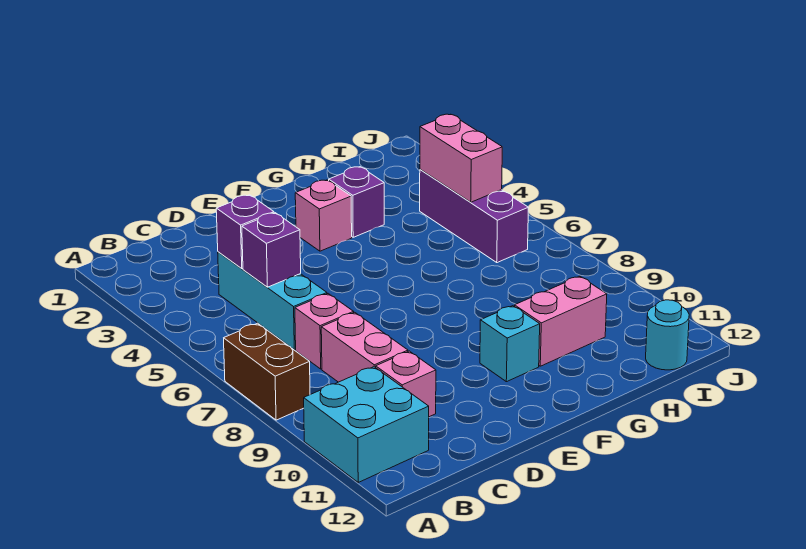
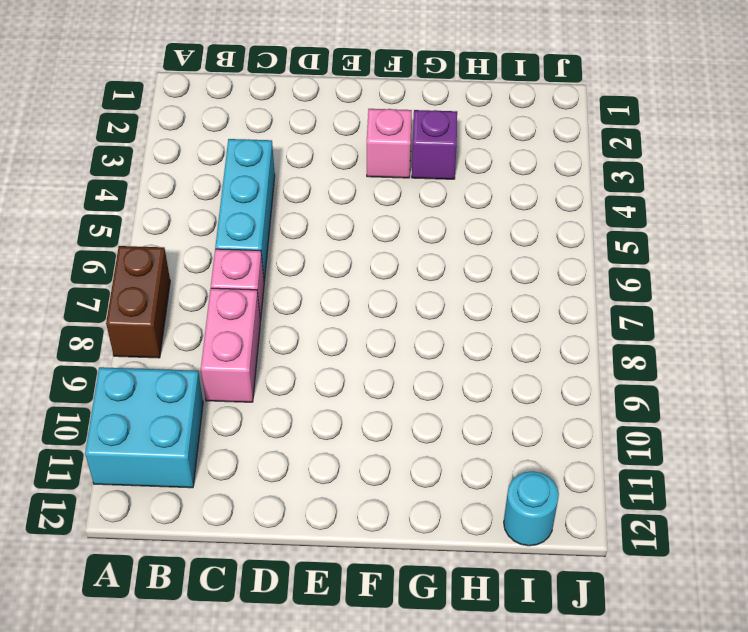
none -> pink 1x1 brick [376,351,436,417]
none -> cyan 1x1 brick [480,306,540,382]
none -> pink 1x2 brick [515,276,607,366]

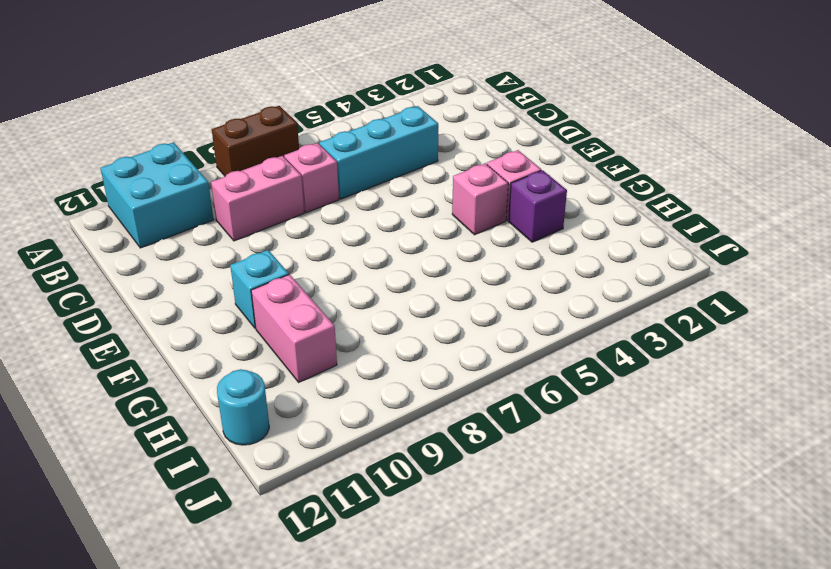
pink 1x1 brick [452,163,508,235] -> pink 1x1 brick moved to [376,351,436,417]
none -> purple 1x3 brick [420,169,528,263]
none -> purple 1x1 brick [216,195,274,269]
none -> purple 1x1 brick [242,213,301,287]

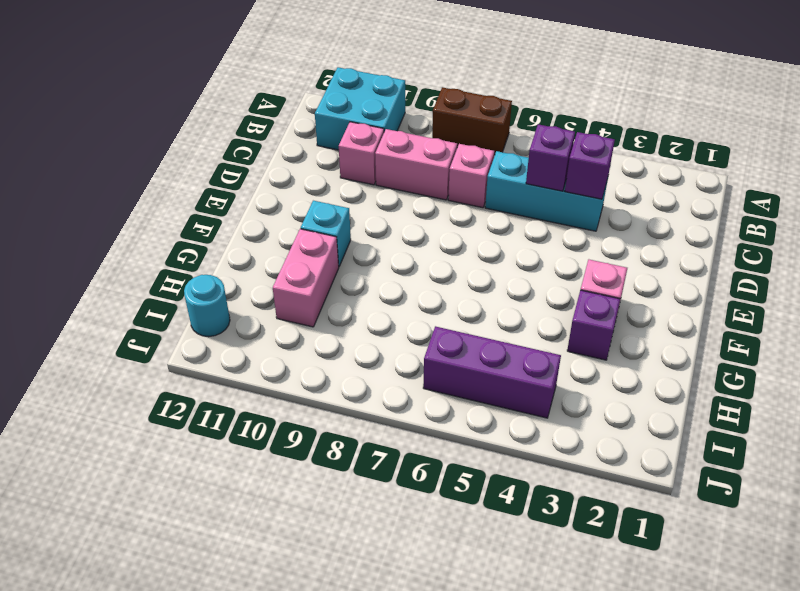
none -> pink 1x2 brick [420,114,502,202]

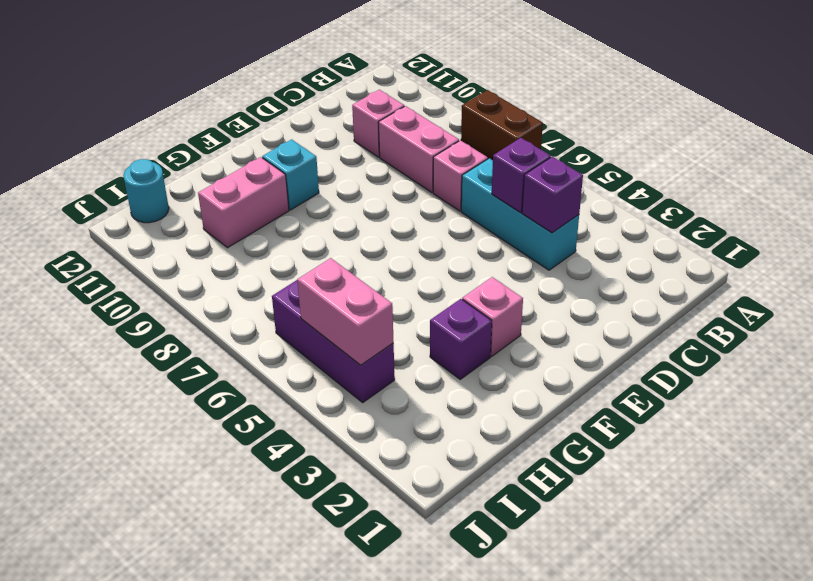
none -> cyan 2x2 brick [304,367,429,482]

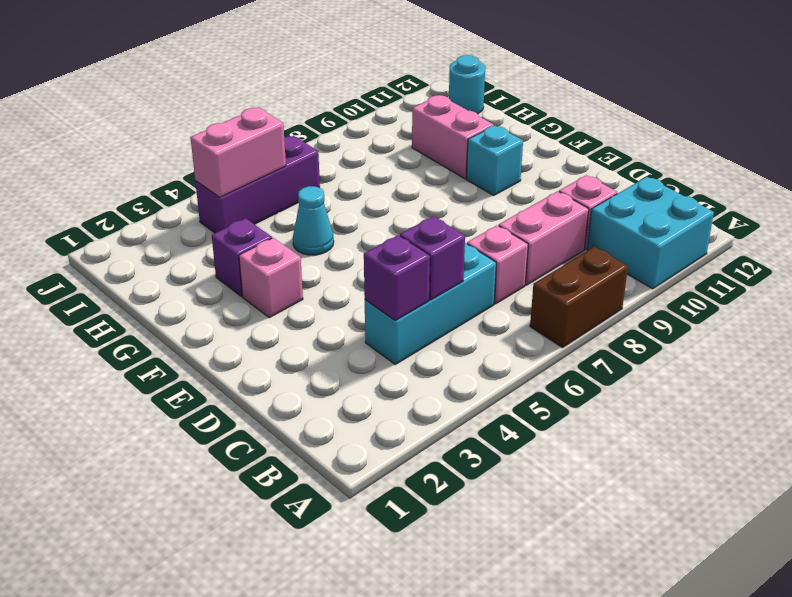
cyan 1x1 cone [293,186,334,255] -> none

